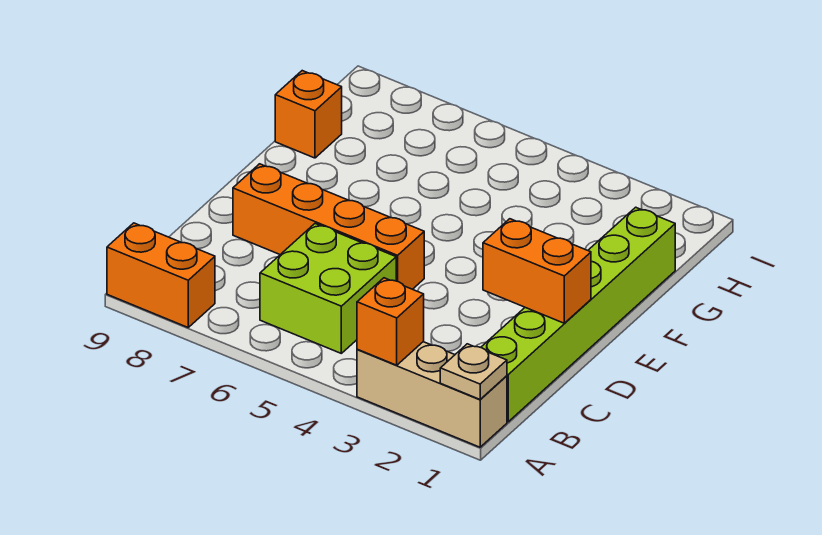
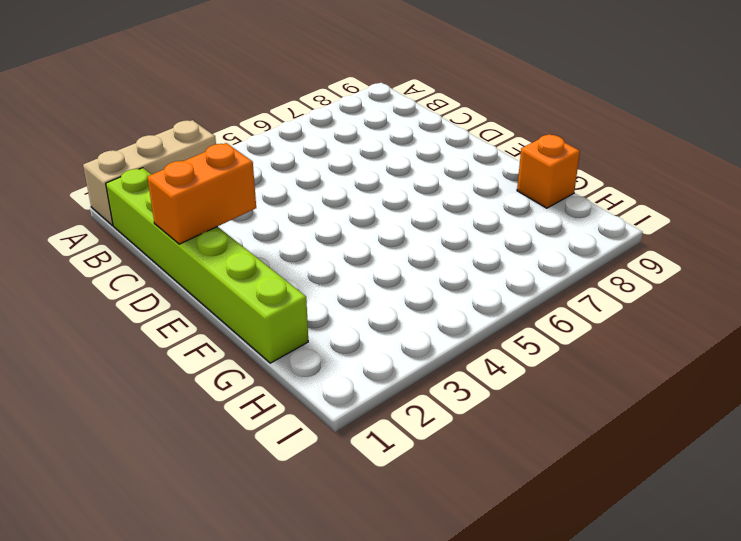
none -> orange 1x2 brick [107,223,215,327]
none -> lime 2x2 brick [260,224,396,353]

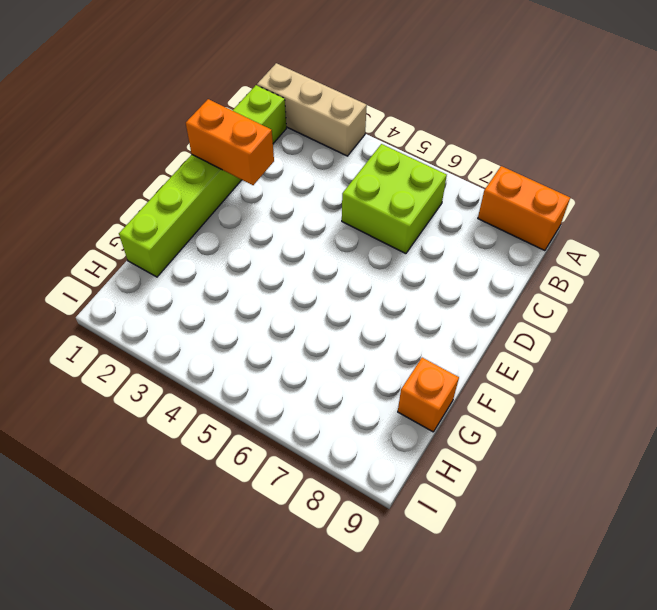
none -> orange 1x4 brick [233,164,424,289]
none -> tan 1x1 plate [440,344,507,399]

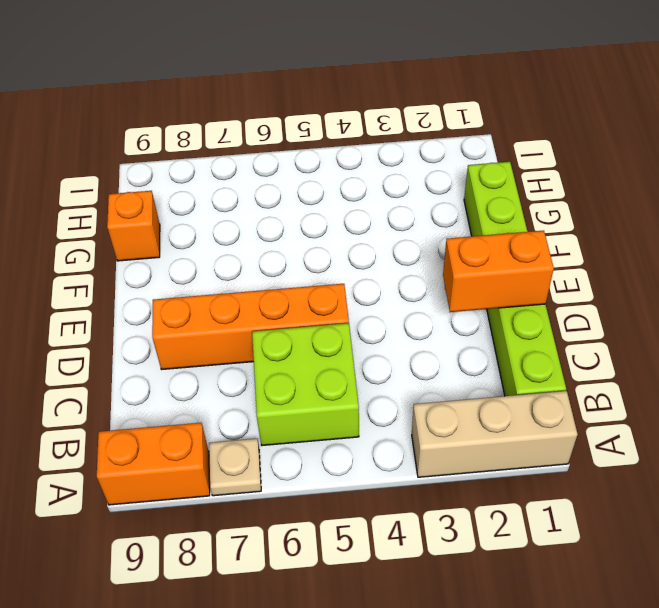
tan 1x1 plate [209,439,261,496] -> tan 1x1 plate moved to [440,344,507,399]
none -> orange 1x1 brick [357,278,424,365]

